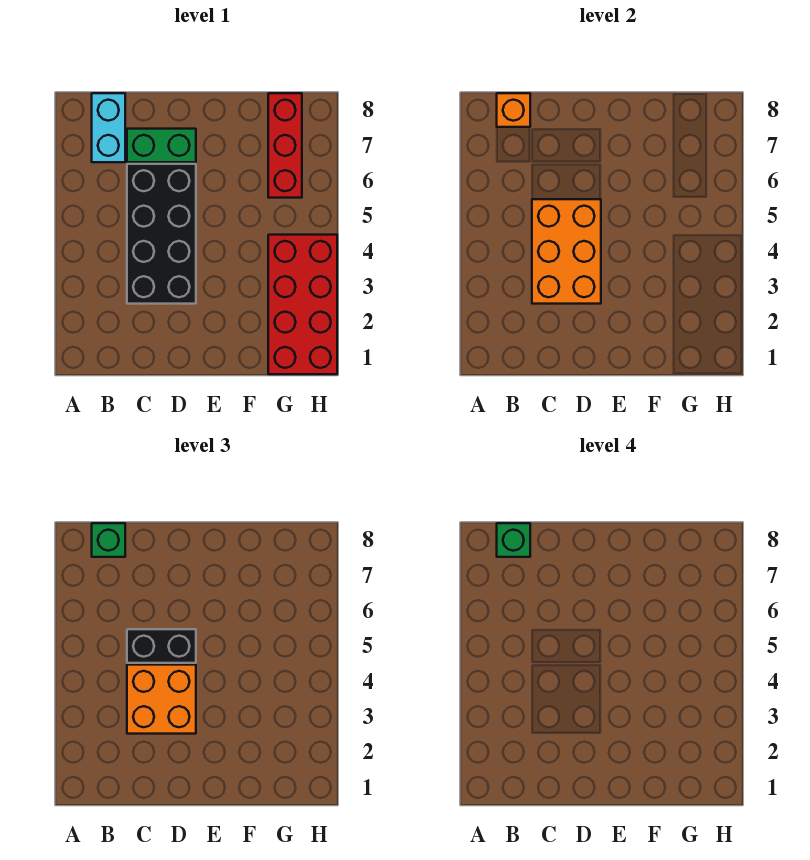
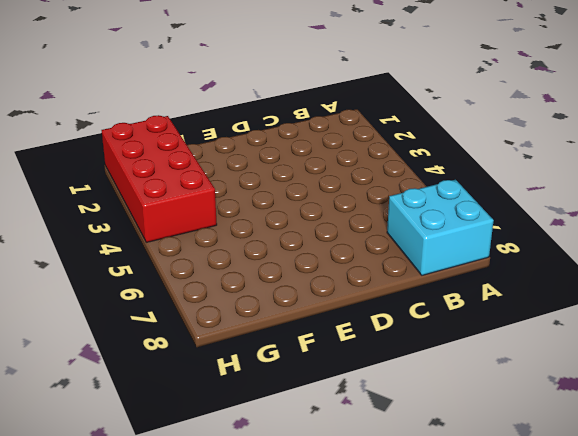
cyan 2x2 brick [387,180,494,275] -> cyan 1x2 brick [92,93,125,162]
none -> black 2x4 brick [127,164,196,304]
none -> green 1x2 brick [127,129,196,162]

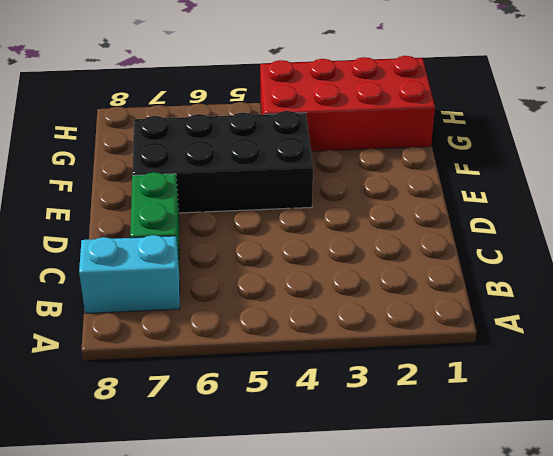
black 2x4 brick [132,111,313,213] -> black 2x4 brick moved to [127,164,196,304]
none -> red 1x3 brick [268,93,302,198]
none -> orange 1x1 brick [497,93,530,127]

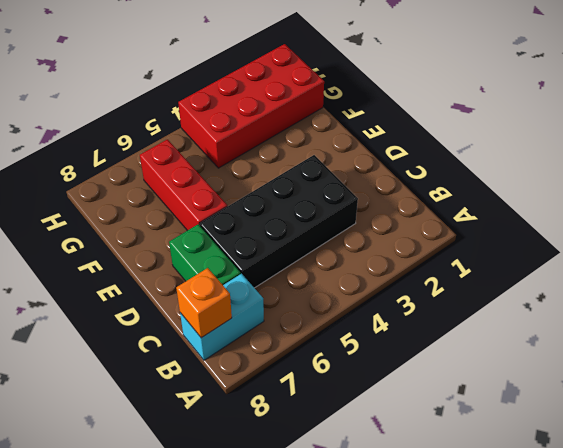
red 1x3 brick [140,139,227,231] -> red 1x3 brick turned to [268,93,302,198]
none -> orange 2x3 brick [532,199,601,304]
none -> green 1x1 brick [92,523,125,557]

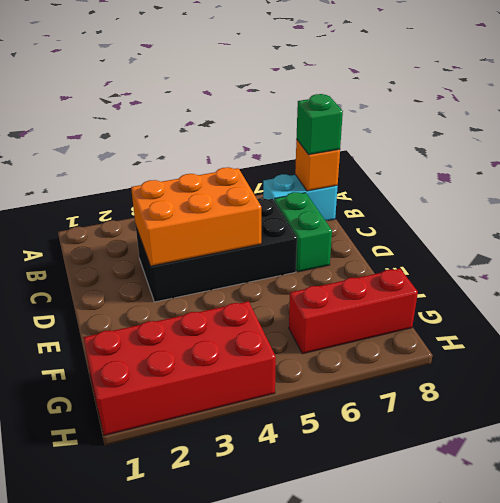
none -> orange 2x2 brick [127,665,196,734]
none -> black 1x2 brick [127,629,196,663]

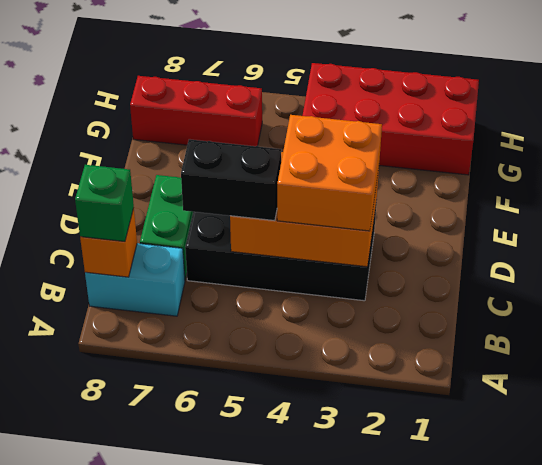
black 1x2 brick [181,139,281,221] -> black 1x2 brick turned to [127,629,196,663]
none -> green 1x1 brick [497,523,530,557]

